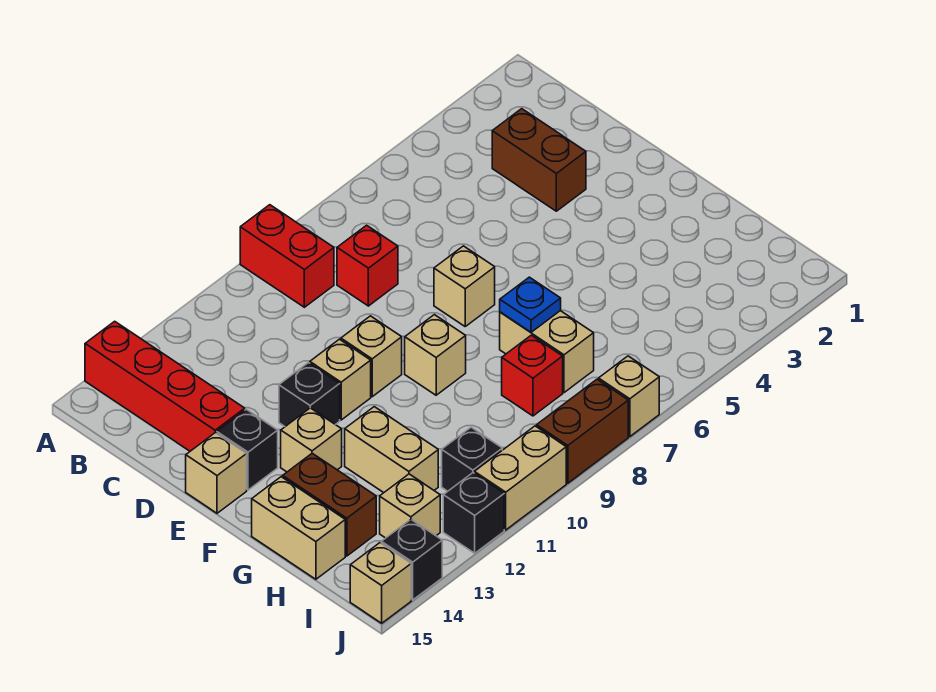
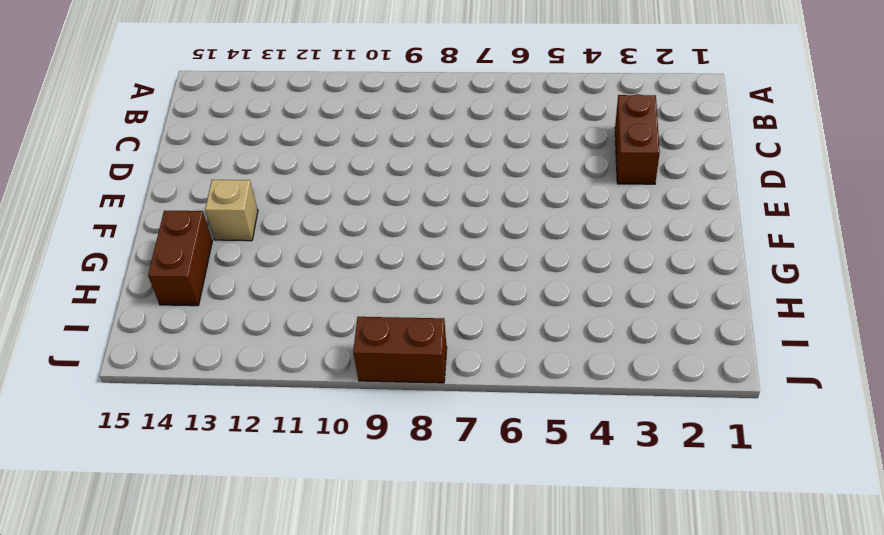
none -> red 1x2 brick [240,205,334,307]
none -> red 1x4 brick [85,321,245,451]
none -> red 1x1 brick [337,225,398,306]

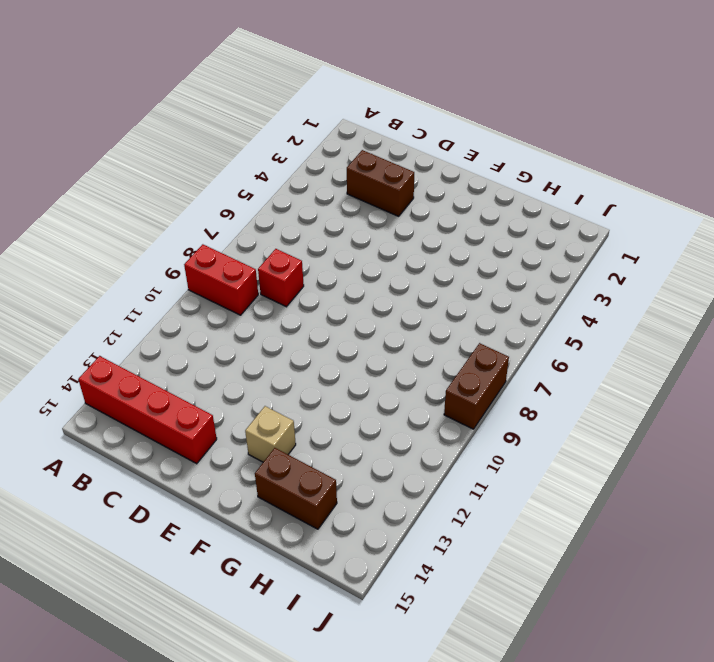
none -> tan 1x1 brick [434,246,495,326]
none -> tan 1x1 brick [341,316,402,397]
none -> tan 1x1 brick [310,339,371,420]

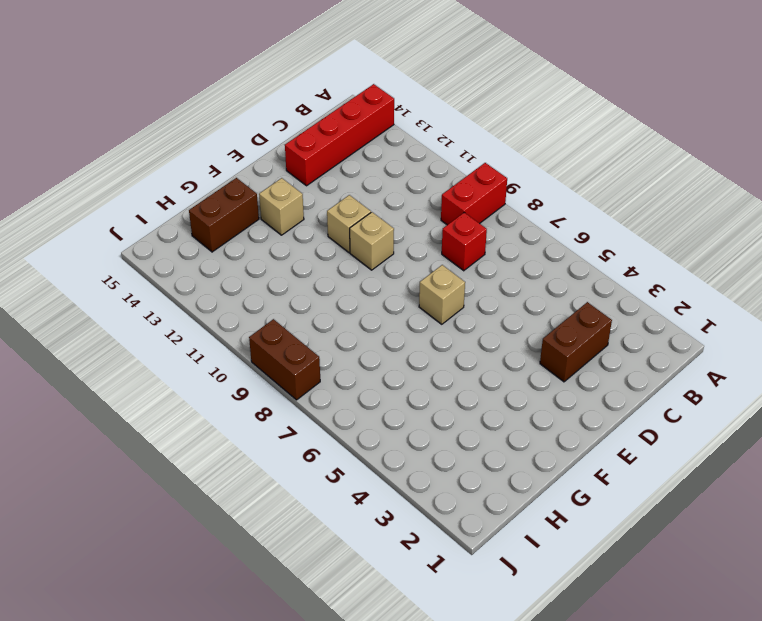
none -> black 1x1 brick [279,363,340,427]
none -> black 1x1 brick [217,409,278,490]
none -> tan 1x1 brick [186,433,247,513]

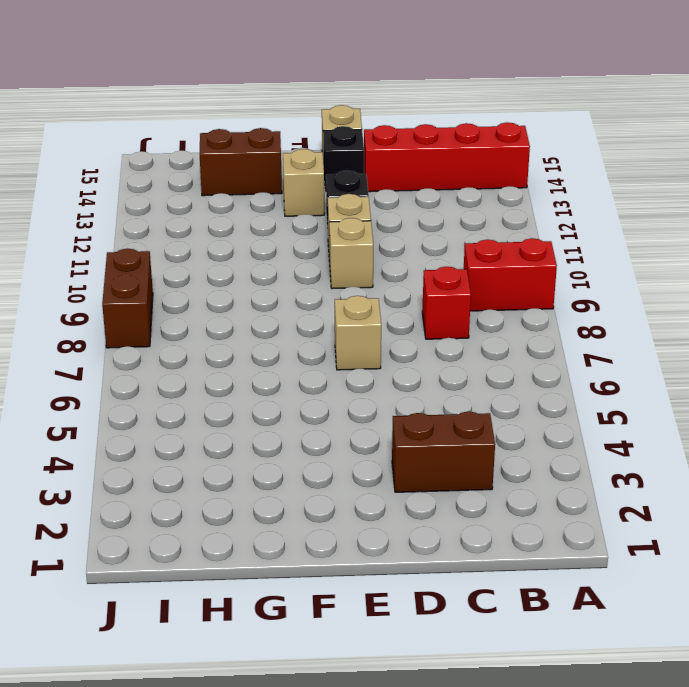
none -> tan 1x1 brick [405,315,466,395]
none -> tan 1x2 brick [500,311,594,393]
none -> tan 1x2 brick [345,407,438,493]

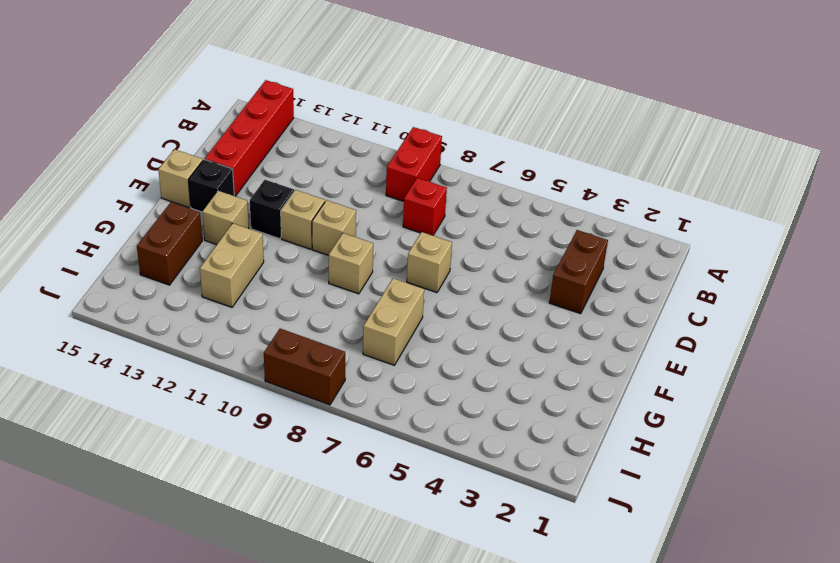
none -> tan 1x2 brick [252,477,345,579]
none -> red 1x1 brick [502,335,563,416]
none -> black 1x1 brick [442,427,502,491]

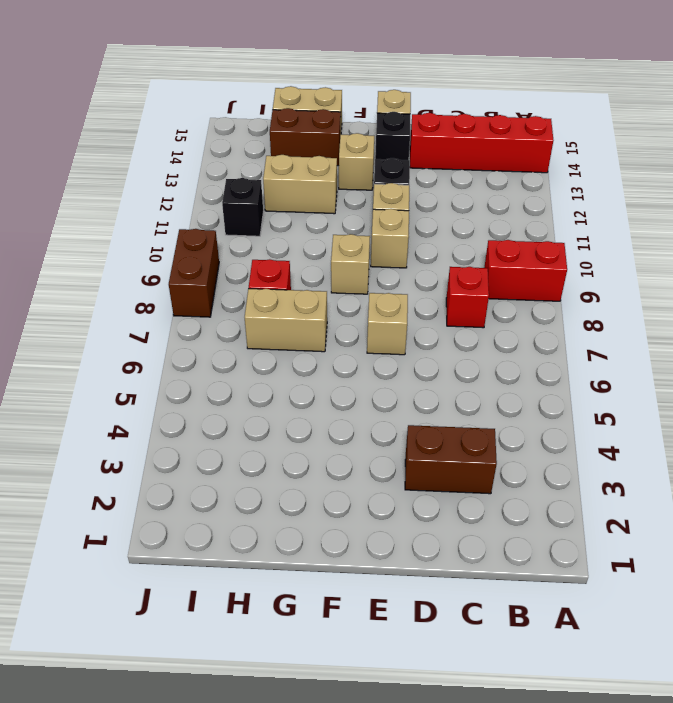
none -> tan 1x1 brick [380,474,440,538]
none -> tan 1x1 brick [599,356,659,437]
none -> tan 1x2 brick [474,426,566,530]

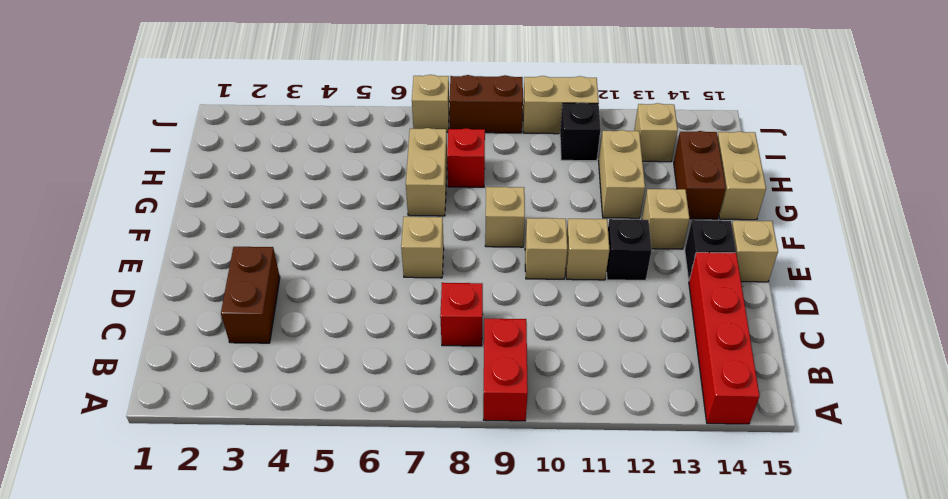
none -> black 1x1 brick [443,473,504,553]
none -> black 1x1 brick [381,520,442,600]
none -> tan 1x1 brick [350,543,411,623]

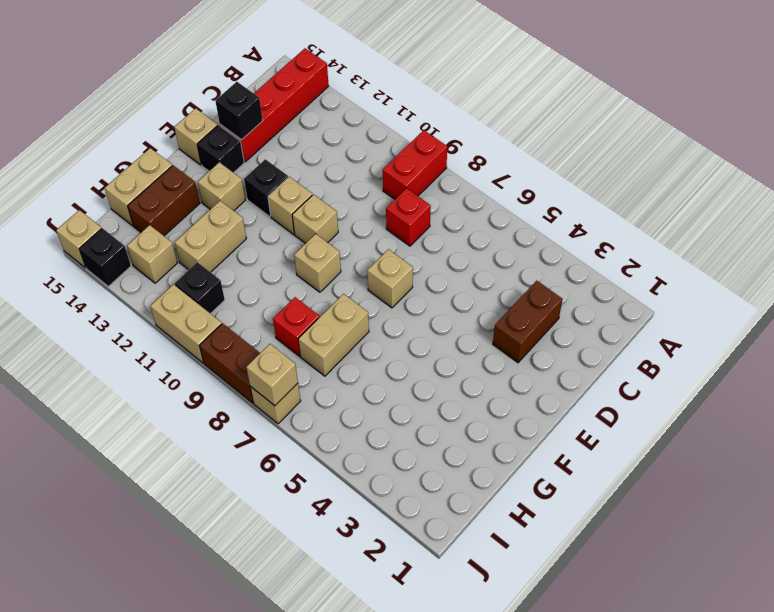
black 1x1 brick [215,82,263,140] -> black 1x1 brick moved to [443,473,504,553]
tan 1x1 brick [246,344,298,406] -> none
none -> blue 1x1 plate [500,277,561,332]

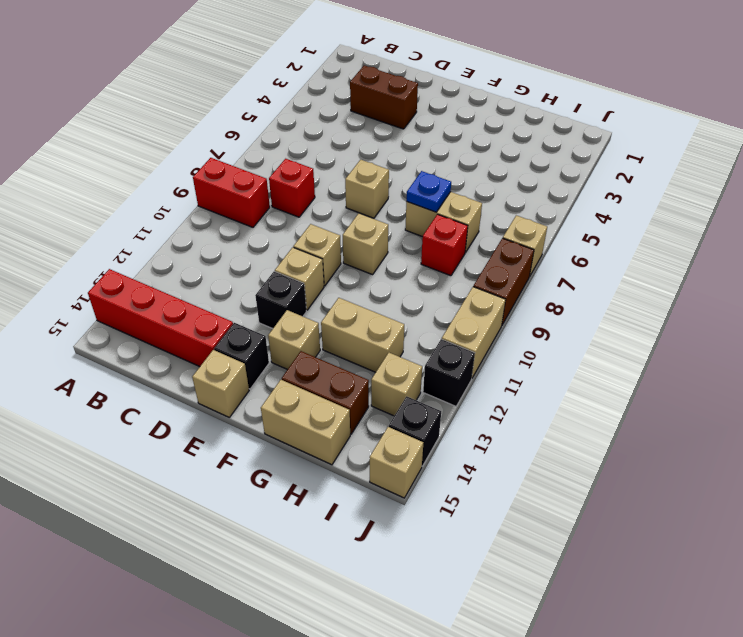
none -> black 1x1 brick [442,427,502,491]

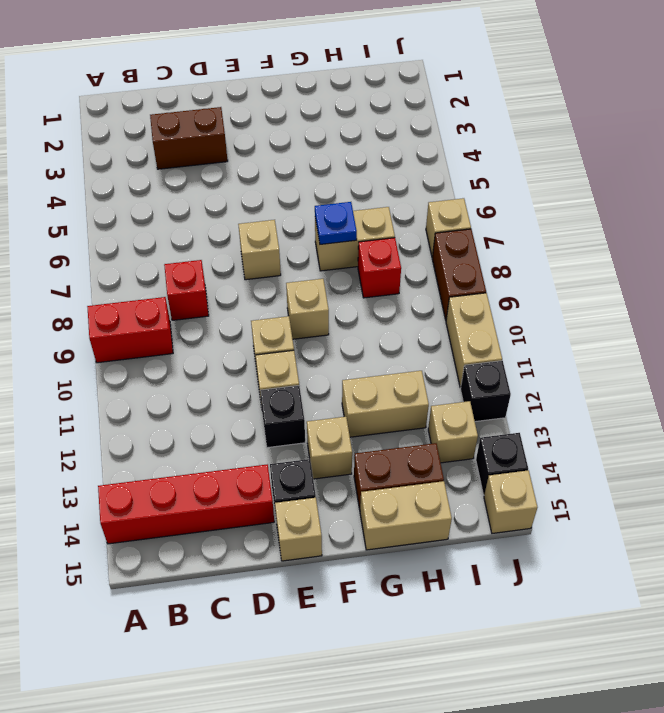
none -> black 1x1 brick [442,427,502,491]

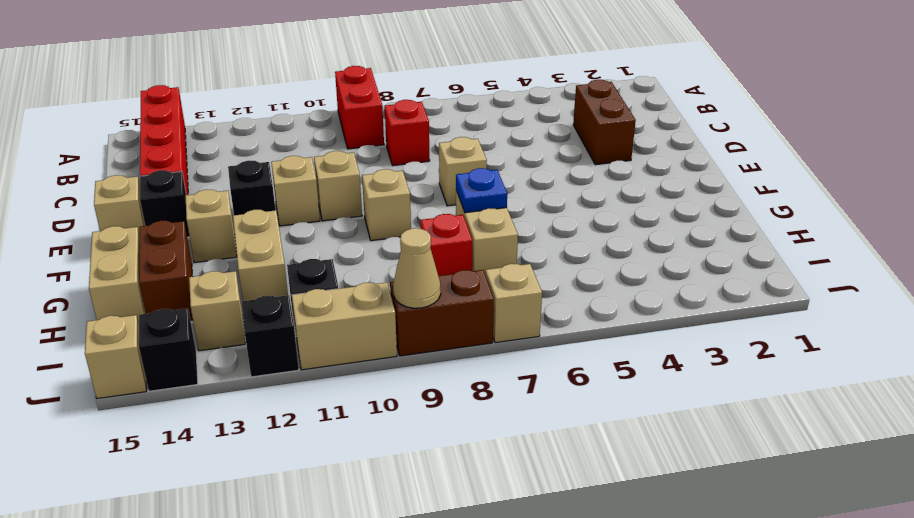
tan 1x1 cone [393,228,441,308] -> none

